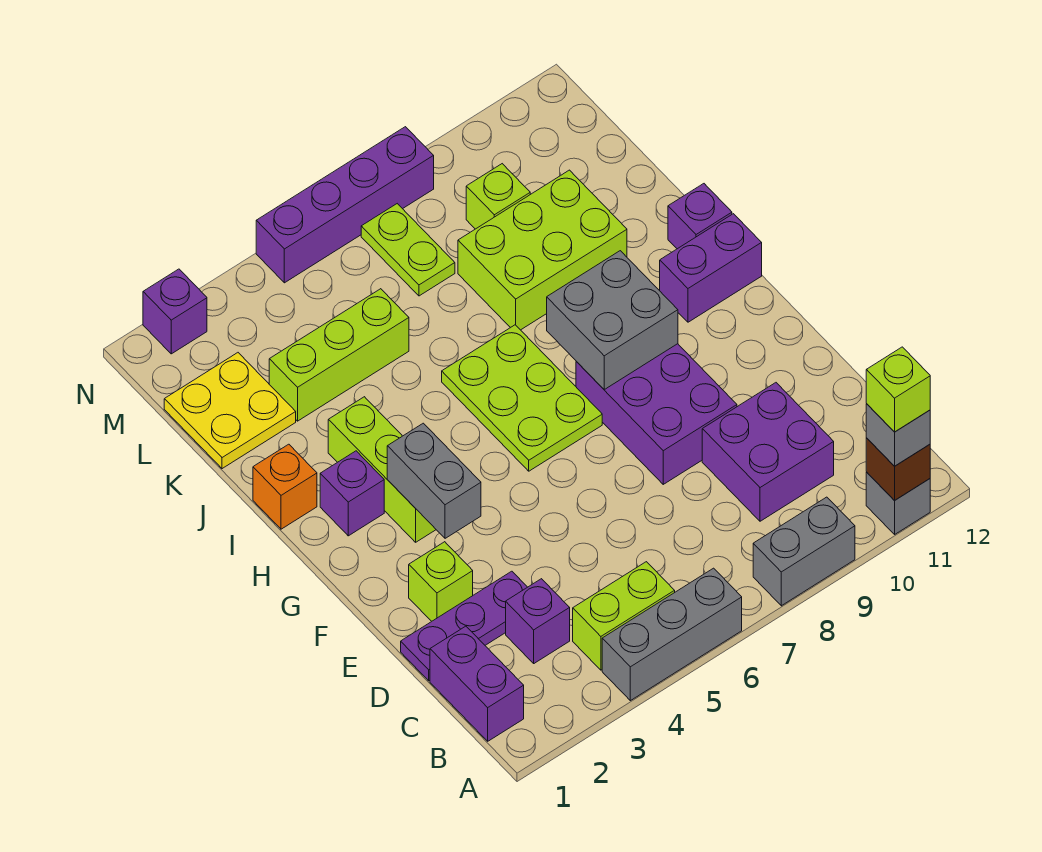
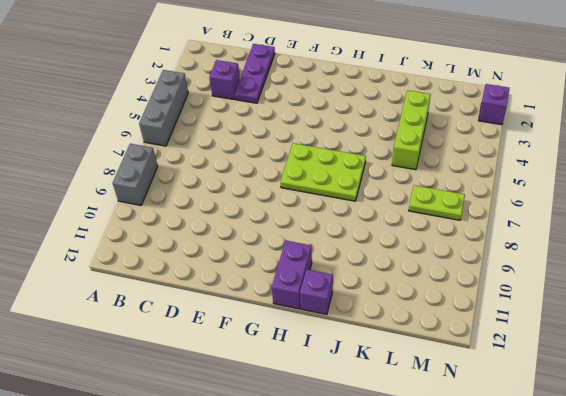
none -> grey 1x1 brick [866,472,930,534]
none -> purple 1x2 brick [430,626,524,741]
none -> lime 1x2 brick [573,562,675,670]

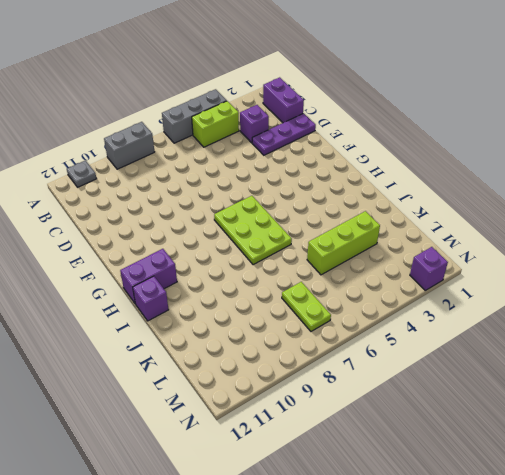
grey 1x1 plate [67,160,97,187] -> grey 1x1 brick [866,472,930,534]
none -> purple 2x2 brick [702,383,834,521]
none -> lime 1x1 brick [409,542,473,621]
none -> purple 2x3 brick [576,344,737,484]

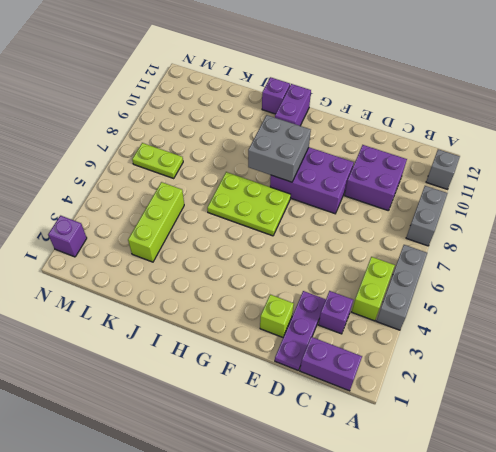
none -> lime 1x3 brick [328,397,436,542]
none -> purple 1x1 brick [320,451,384,536]
none -> orange 1x1 brick [253,444,317,529]

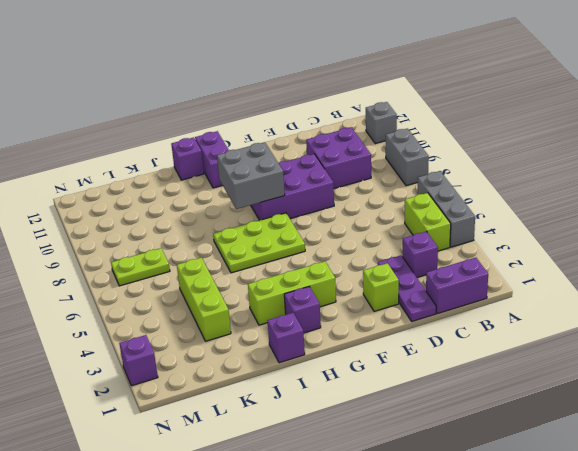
purple 1x1 brick [268,313,305,363] -> orange 1x1 brick [253,444,317,529]
none -> lime 2x3 brick [458,170,627,330]
none -> yellow 2x2 plate [164,353,296,469]
none -> lime 1x1 brick [466,164,530,229]

